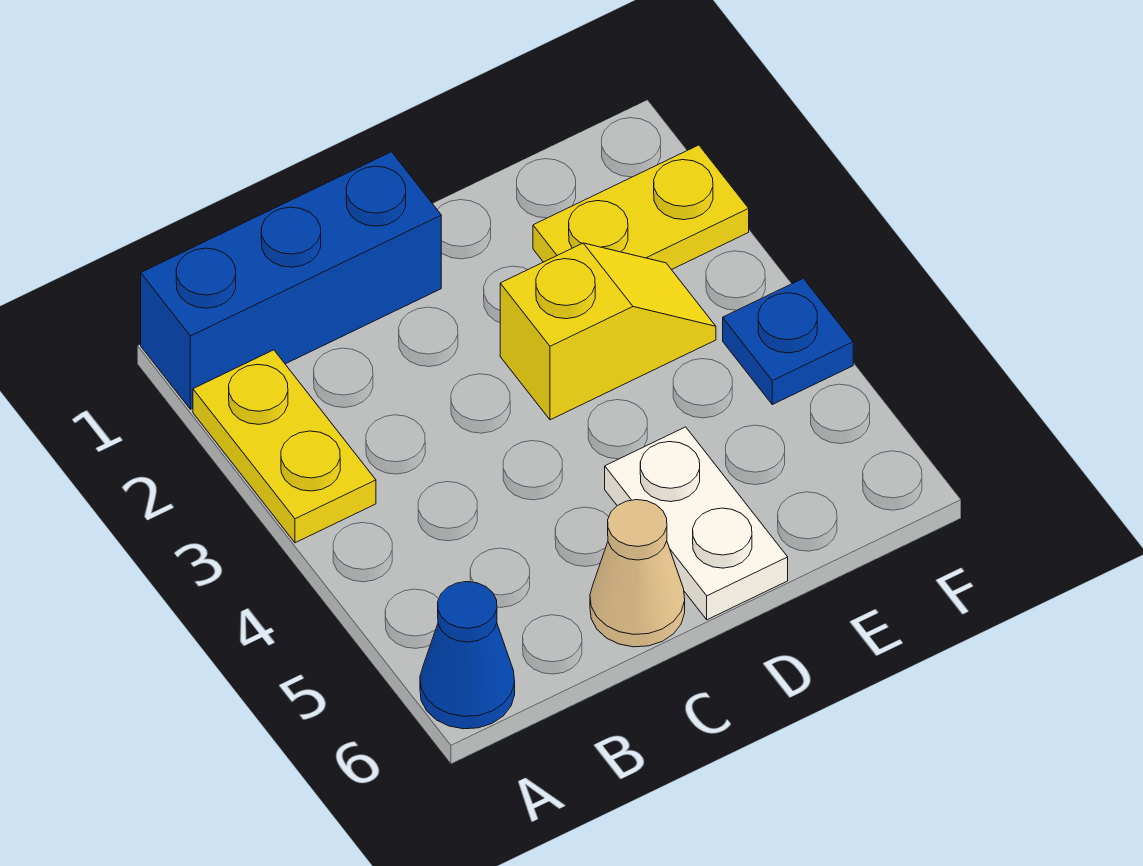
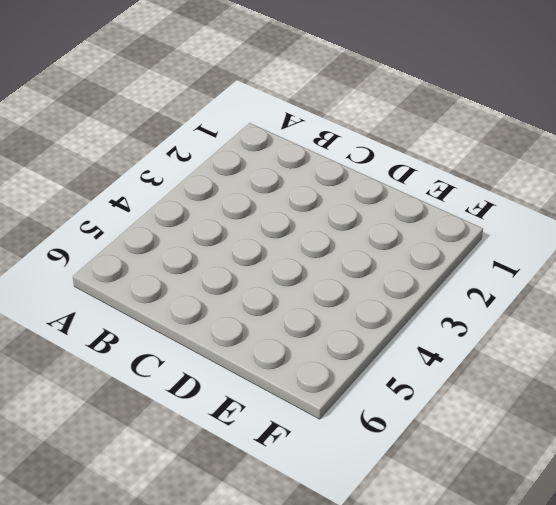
none -> blue 1x3 brick [141,152,441,409]
none -> yellow 1x2 plate [193,350,376,543]

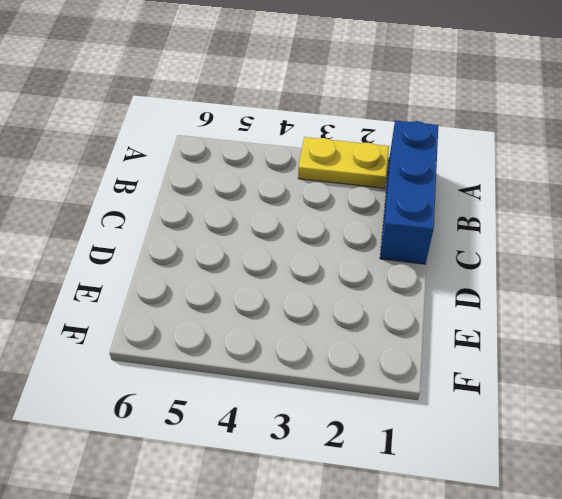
none -> blue 1x1 cone [420,582,515,729]
none -> tan 1x1 cone [590,500,685,647]

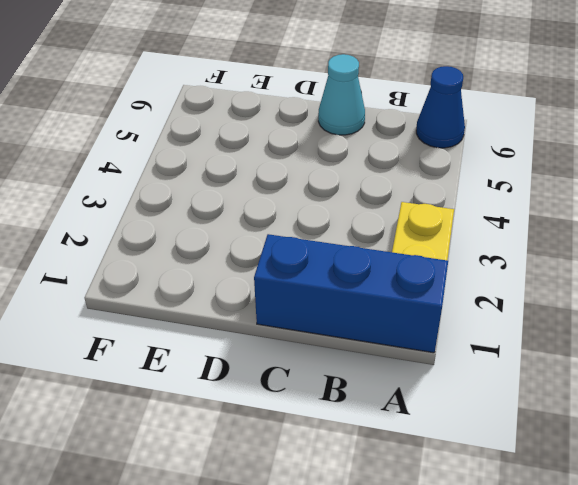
cyan 1x1 cone [318,54,365,135] -> tan 1x1 cone [590,500,685,647]
none -> yellow 1x2 slope [500,243,716,420]
none -> white 1x2 plate [605,427,788,620]

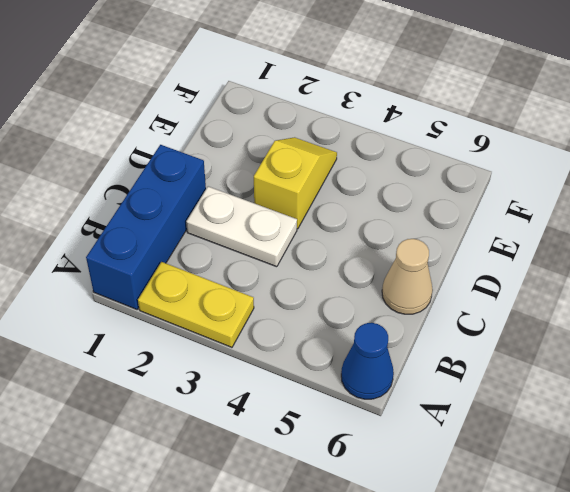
white 1x2 plate [186,186,297,267] -> white 1x2 plate moved to [605,427,788,620]
none -> yellow 1x2 plate [533,145,749,270]
none -> blue 1x1 plate [723,278,853,404]

